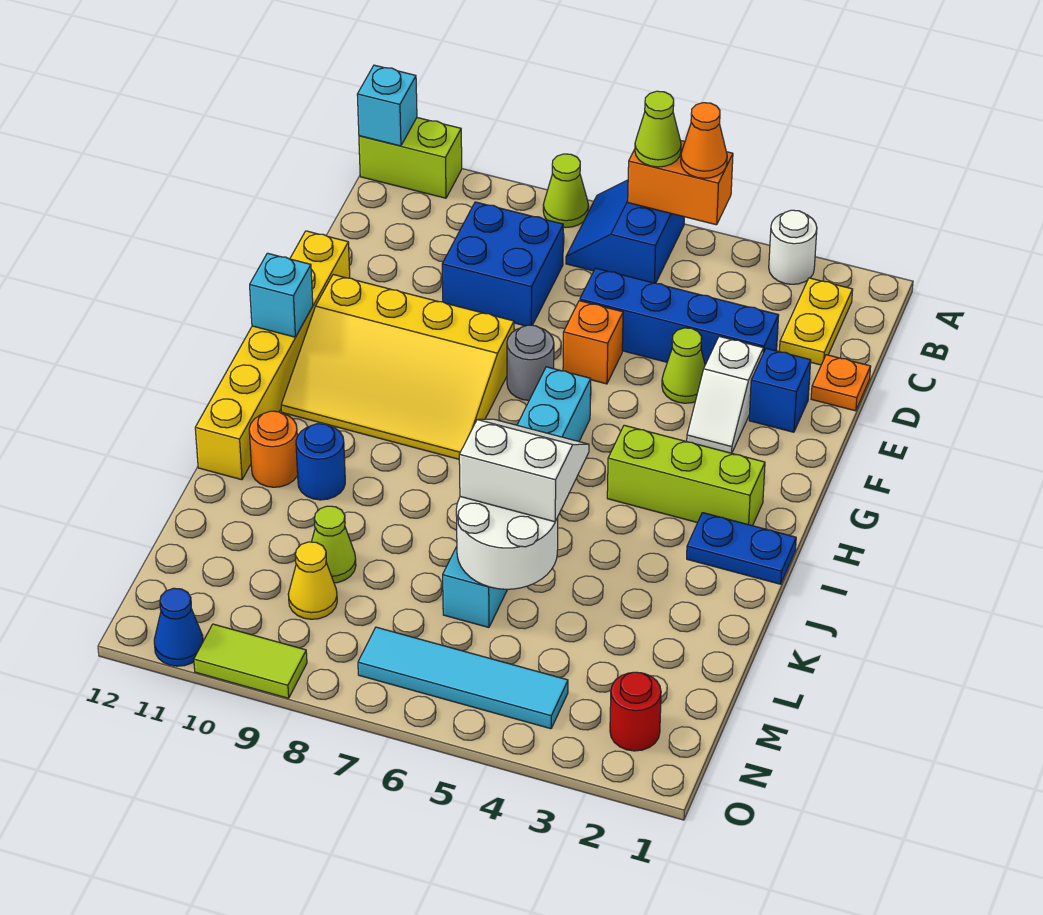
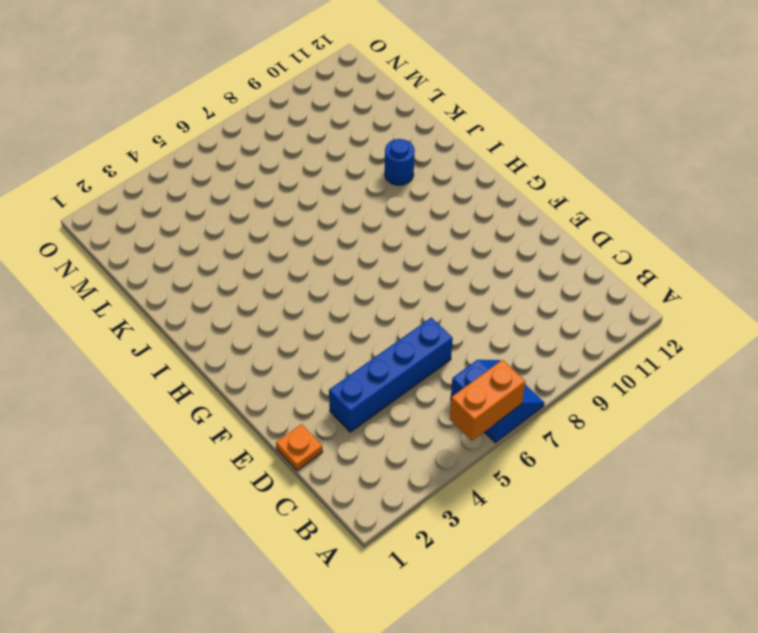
none -> white 1x1 round brick [769,210,817,284]
none -> lime 1x1 cone [543,154,589,228]
none -> lime 1x2 brick [359,118,462,198]
none -> yellow 1x2 plate [779,278,853,365]

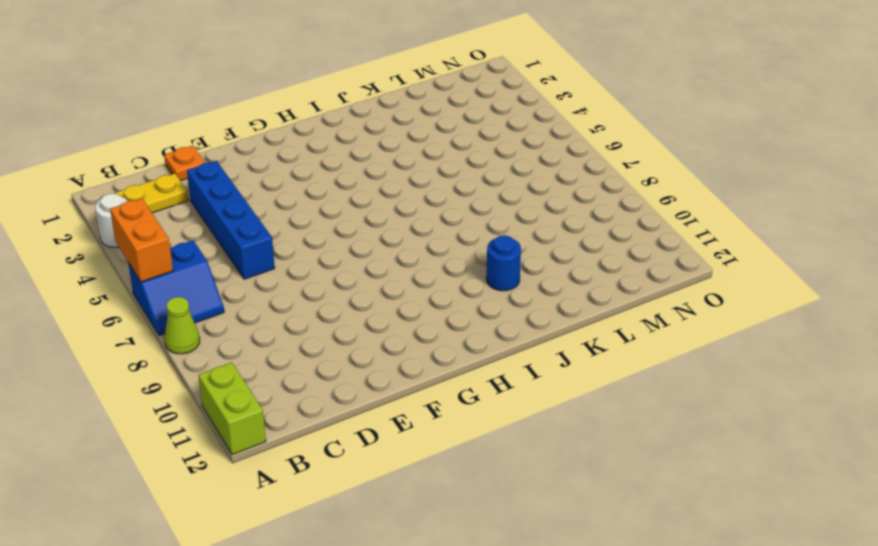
none -> blue 2x2 brick [442,202,563,326]
none -> blue 1x1 brick [749,348,811,432]
none -> white 1x2 slope [687,336,763,453]
none -> lime 1x1 cone [662,328,705,403]

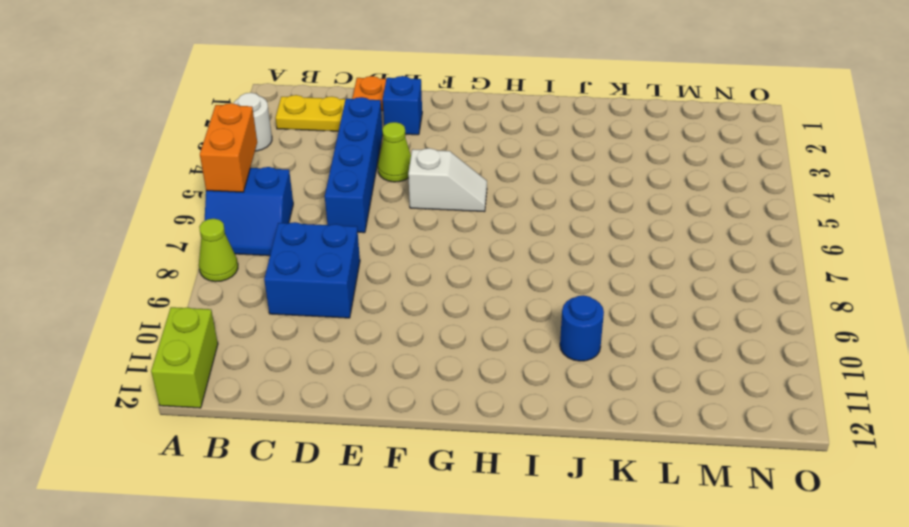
white 1x2 slope [408,148,487,212] -> white 1x2 slope moved to [687,336,763,453]
none -> orange 1x1 brick [563,301,623,384]
none -> yellow 1x6 brick [195,231,350,480]
none -> grey 1x1 round brick [507,325,554,400]
none -> yellow 3x4 slope [281,275,514,459]

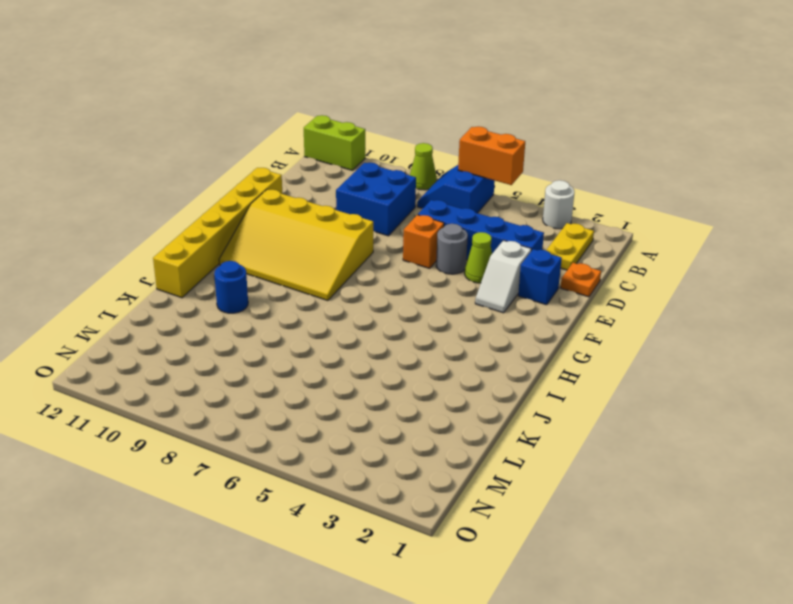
grey 1x1 round brick [436,224,468,274] -> grey 1x1 round brick moved to [507,325,554,400]
none -> cyan 1x6 brick [443,367,591,627]
none -> lime 1x3 brick [607,425,765,526]
none -> blue 1x2 plate [687,513,796,584]
none -> orange 1x1 round brick [249,411,298,487]

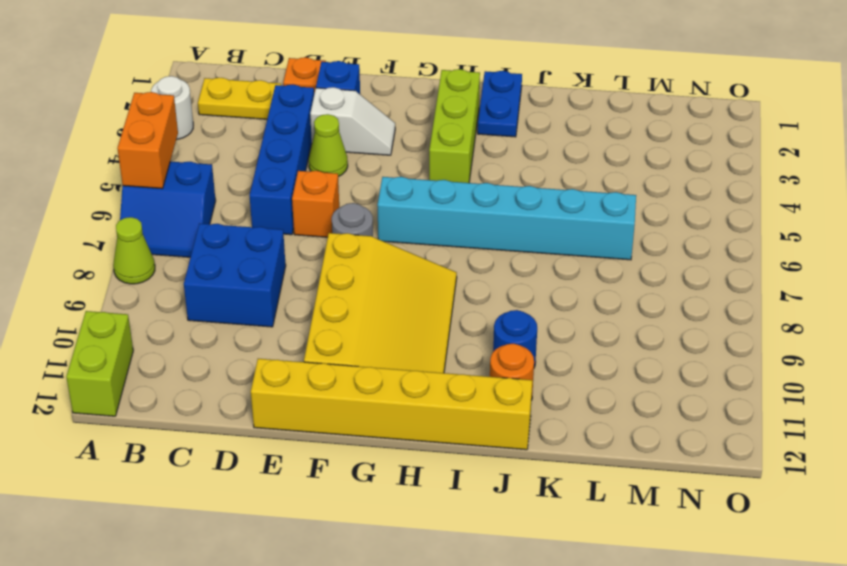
none -> lime 1x1 cone [312,506,356,583]
none -> yellow 1x1 cone [288,542,337,619]
none -> red 1x1 round brick [610,672,661,751]
none -> cyan 1x4 tile [358,627,568,729]

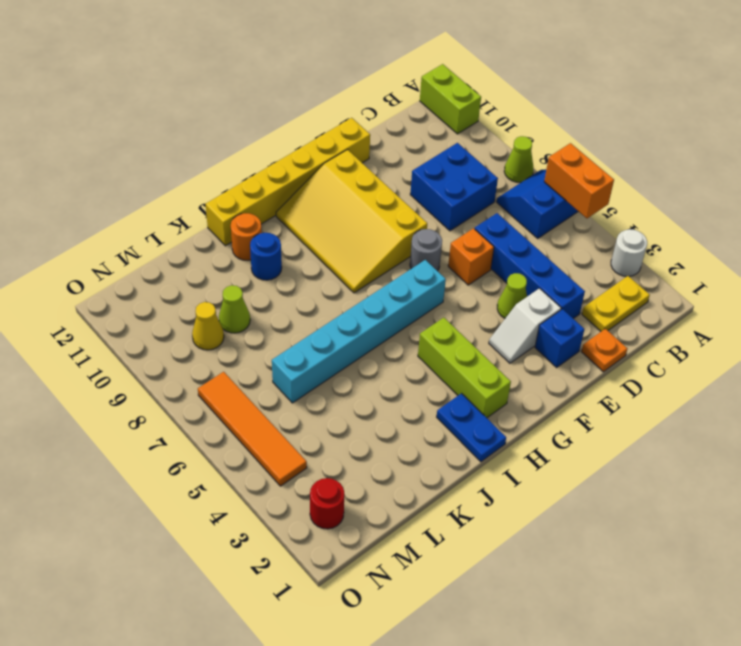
orange 1x4 tile [198,372,307,486] -> cyan 1x4 tile [358,627,568,729]
none -> lime 1x2 tile [194,624,307,698]
none -> blue 1x1 cone [154,588,203,666]
none -> cyan 1x1 brick [357,65,417,146]
none -> cyan 1x1 brick [250,253,313,337]

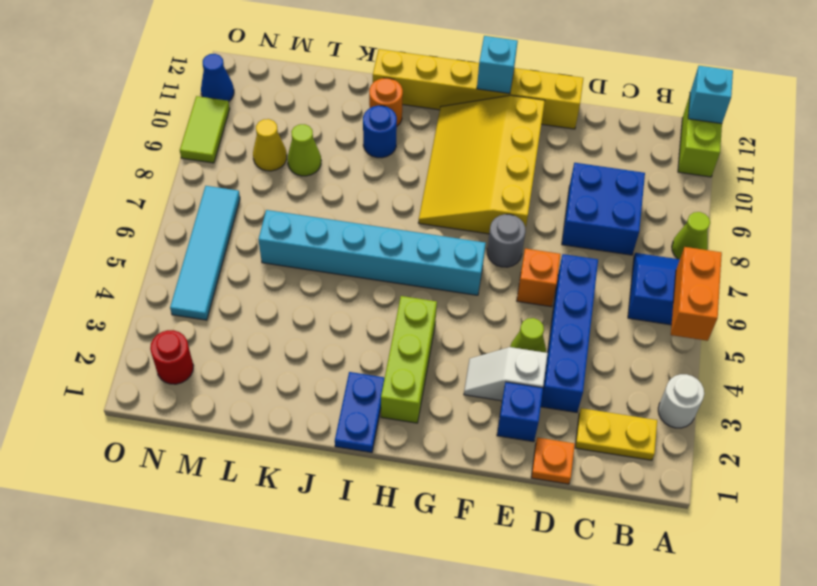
none -> white 2x2 round brick [456,497,558,589]
none -> orange 1x1 cone [681,103,727,178]
none -> lime 1x1 cone [635,91,681,167]
none -> white 2x2 slope [459,419,589,522]

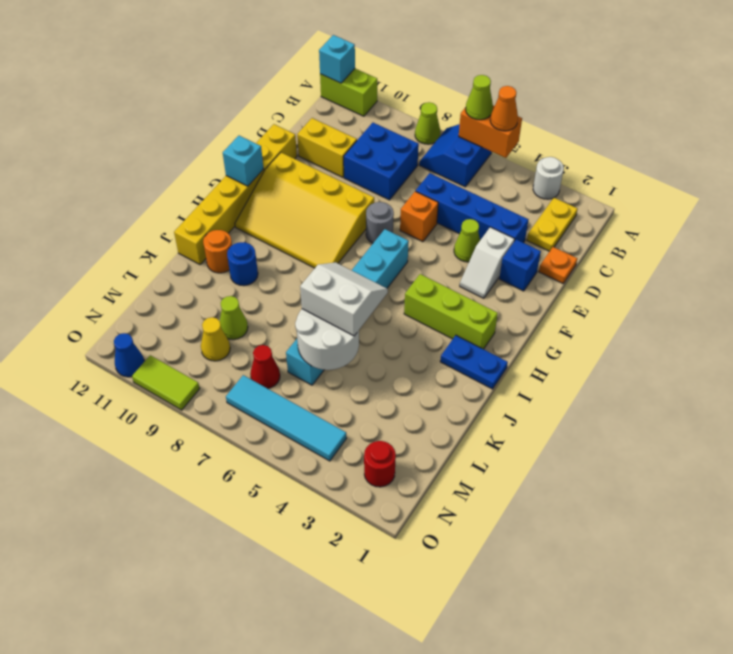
yellow 1x2 brick [297,118,357,177] -> none
red 1x1 cone [250,345,280,389] -> none

